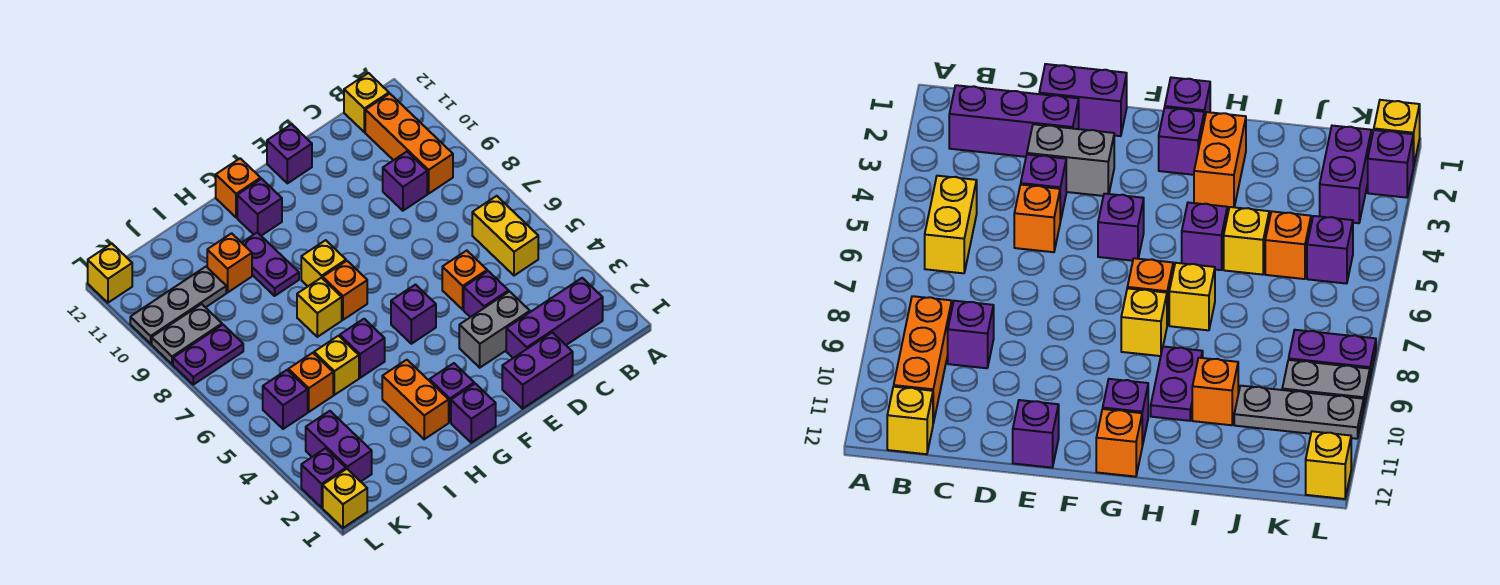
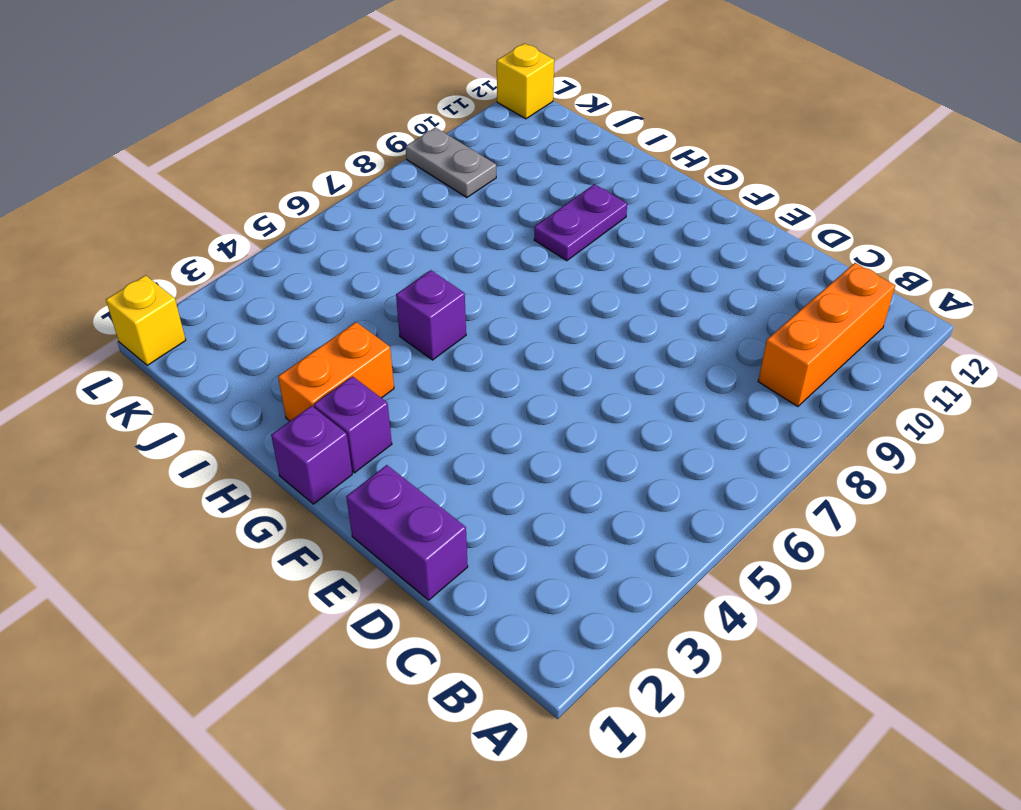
none -> purple 1x3 brick [506,278,603,358]
none -> yellow 1x2 brick [472,196,538,276]
none -> yellow 1x1 brick [344,73,389,132]
none -> purple 1x1 brick [383,152,427,211]

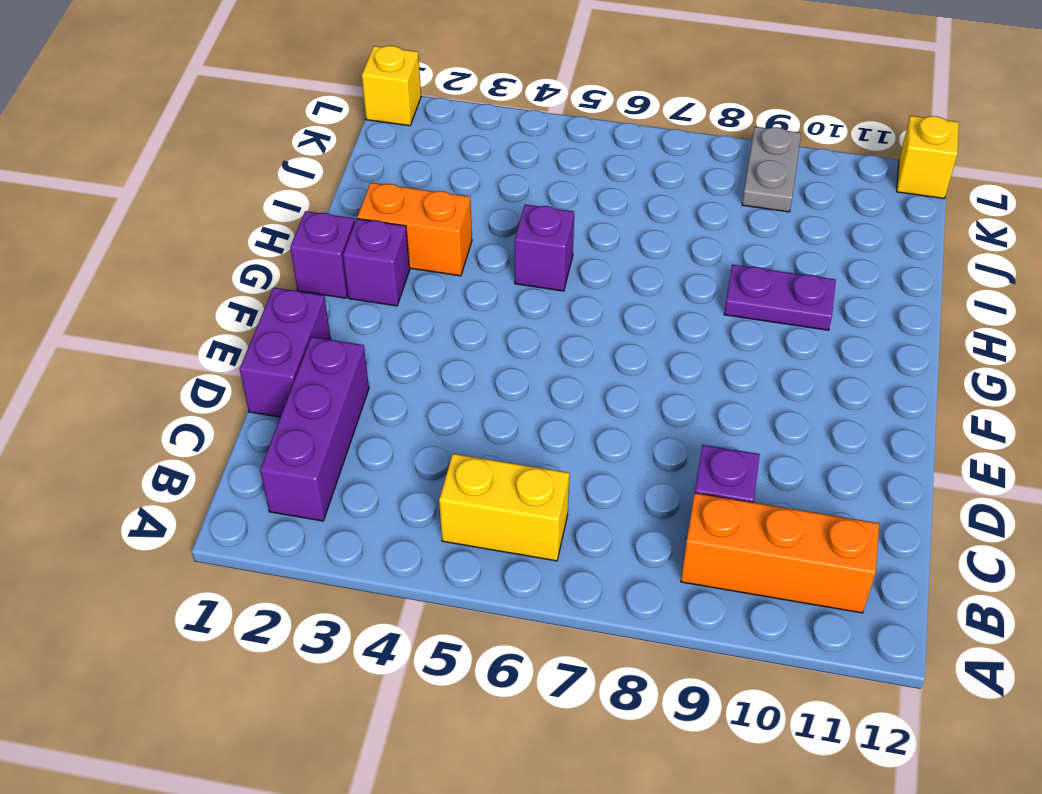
none -> yellow 1x1 brick [344,73,389,132]
none -> grey 1x2 brick [459,292,530,368]
none -> purple 1x1 brick [464,271,509,317]
none -> orange 1x1 brick [442,251,487,310]

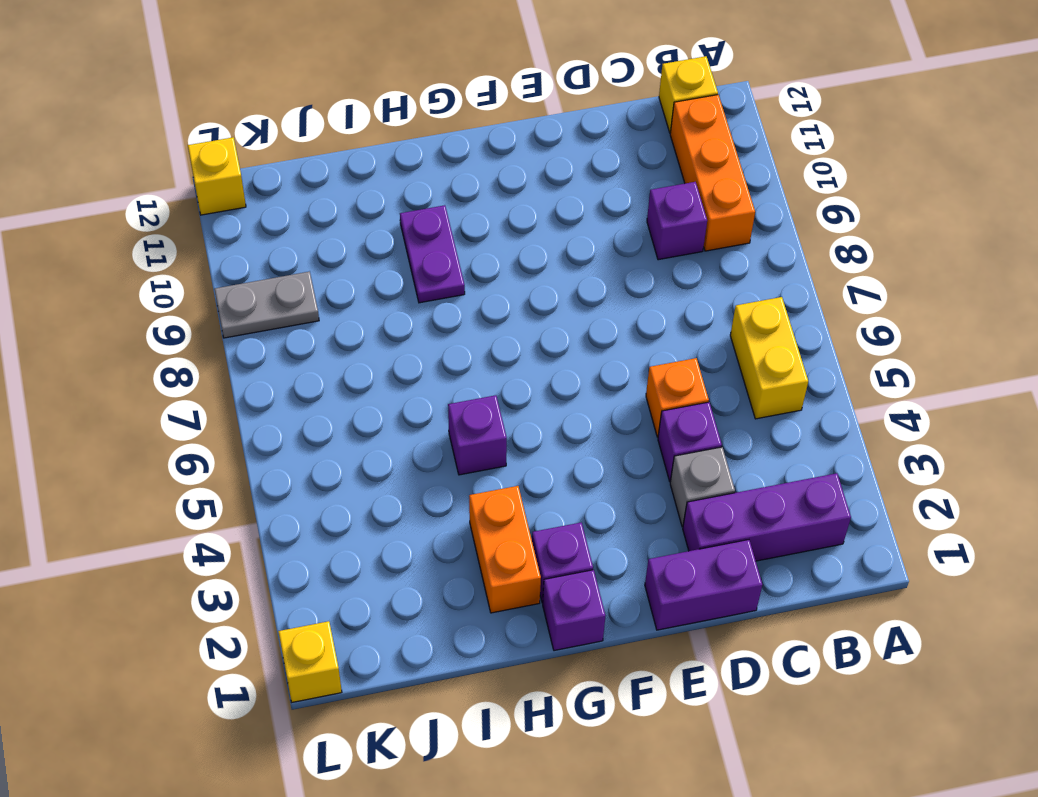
grey 1x1 brick [670,447,735,527] -> grey 1x2 brick [459,292,530,368]
none -> purple 1x1 brick [267,124,312,183]
none -> purple 1x1 brick [391,285,436,344]
none -> orange 1x1 brick [323,261,367,320]
none -> yellow 1x1 brick [301,240,346,286]

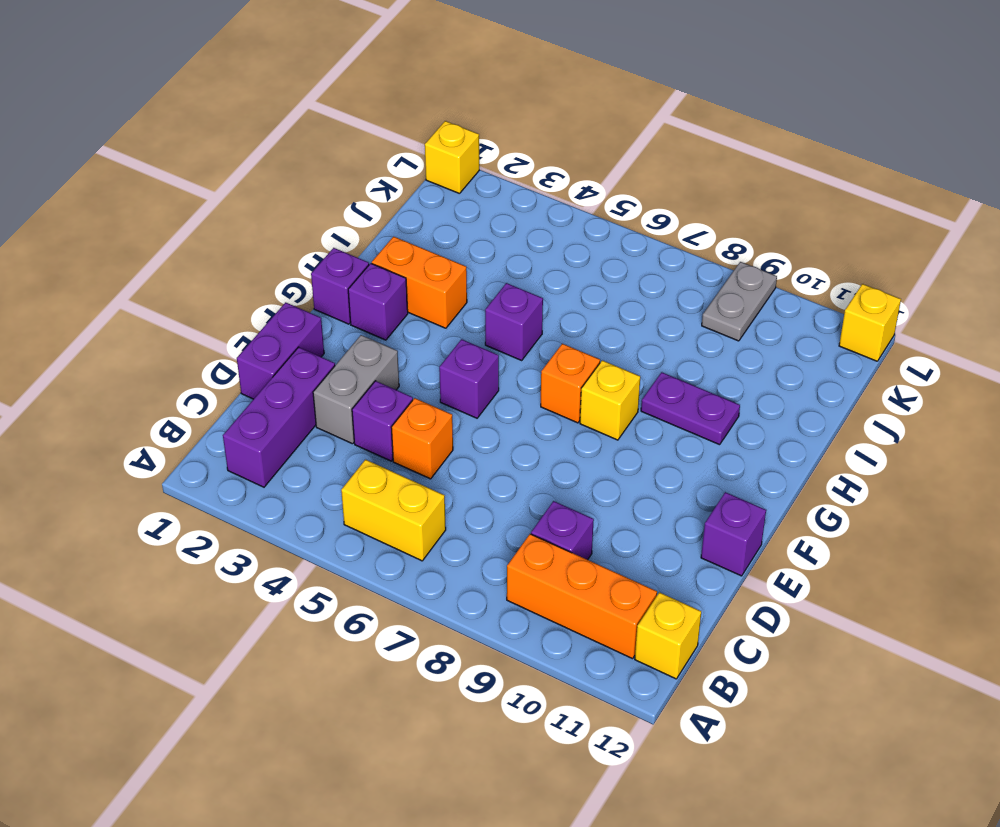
none -> purple 1x1 brick [237,179,282,236]
none -> orange 1x1 brick [216,158,261,218]
none -> yellow 1x1 brick [297,278,342,337]
none -> yellow 1x1 brick [314,336,359,395]

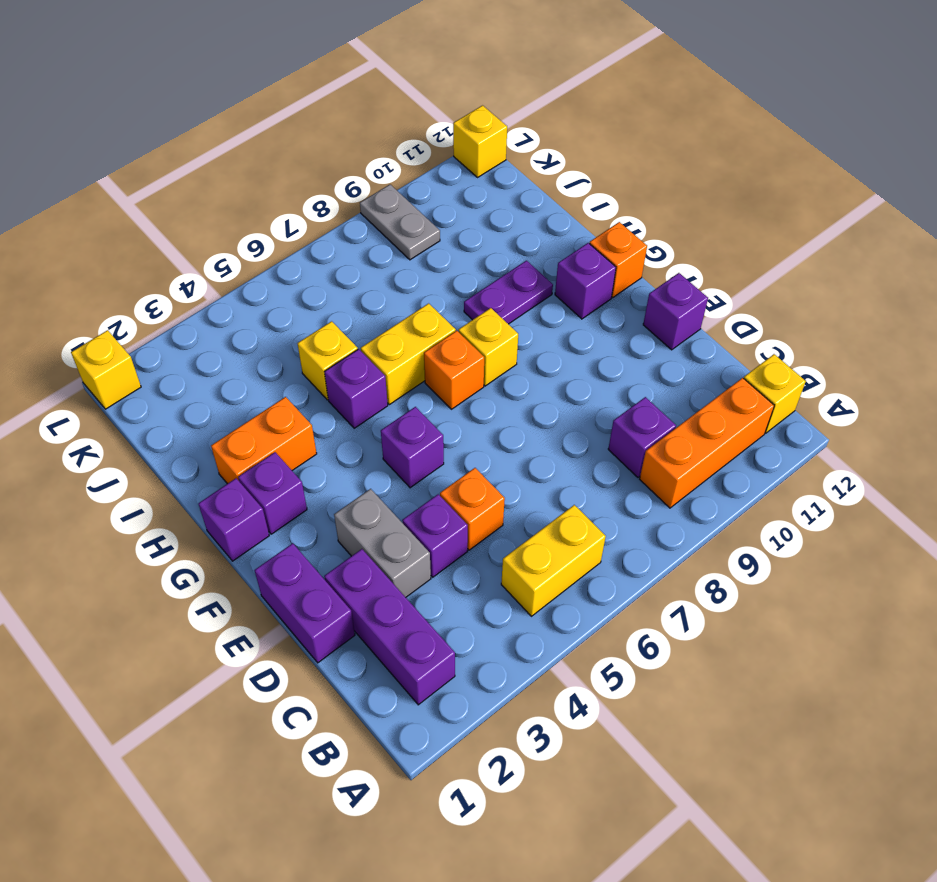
yellow 1x2 brick [361,303,456,405] -> yellow 1x1 brick [297,278,342,337]
none -> orange 1x1 brick [207,233,252,292]
none -> orange 1x1 brick [288,353,333,412]
none -> grey 1x3 plate [130,267,226,344]
none -> purple 1x2 brick [306,411,372,482]

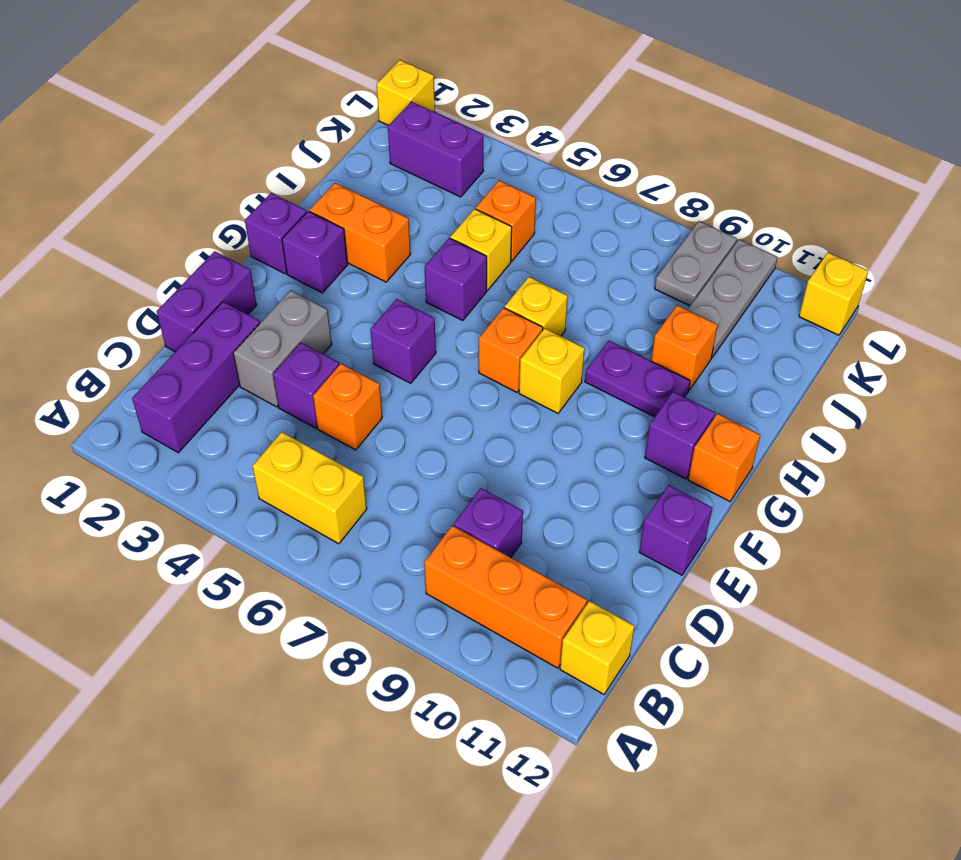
none -> purple 1x1 brick [263,370,308,429]
none -> purple 1x2 plate [173,325,243,385]
none -> purple 1x1 brick [301,448,346,507]

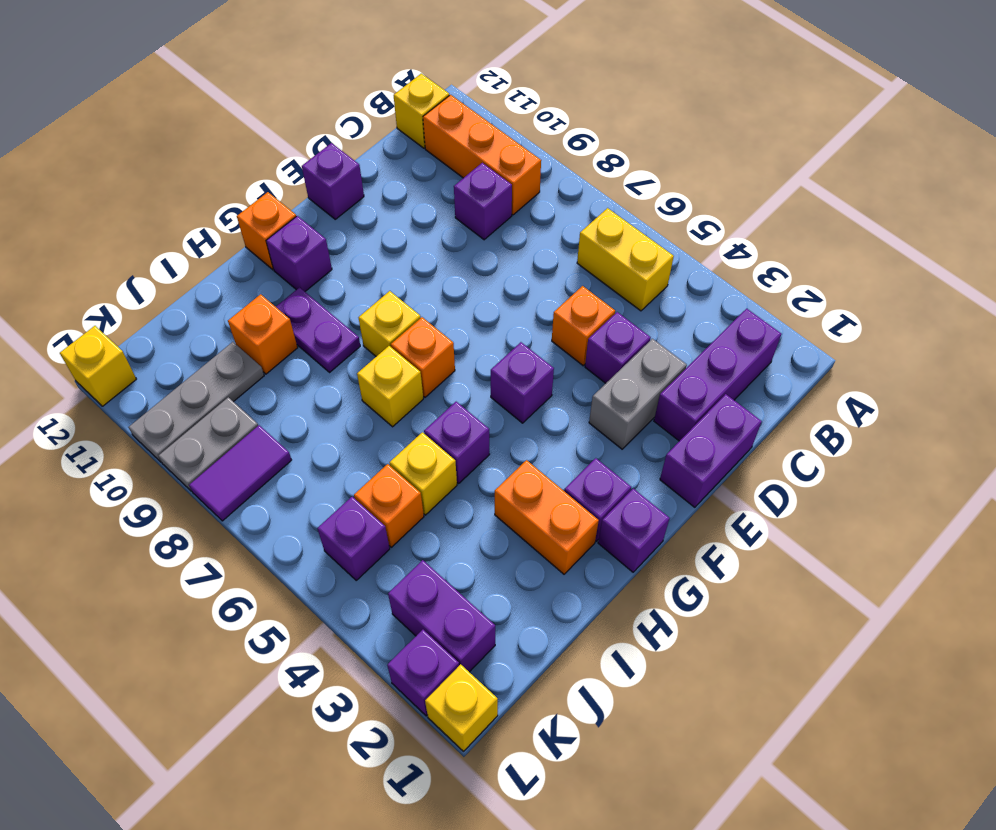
purple 1x2 tile [189,425,291,521] -> purple 1x2 plate [173,325,243,385]

